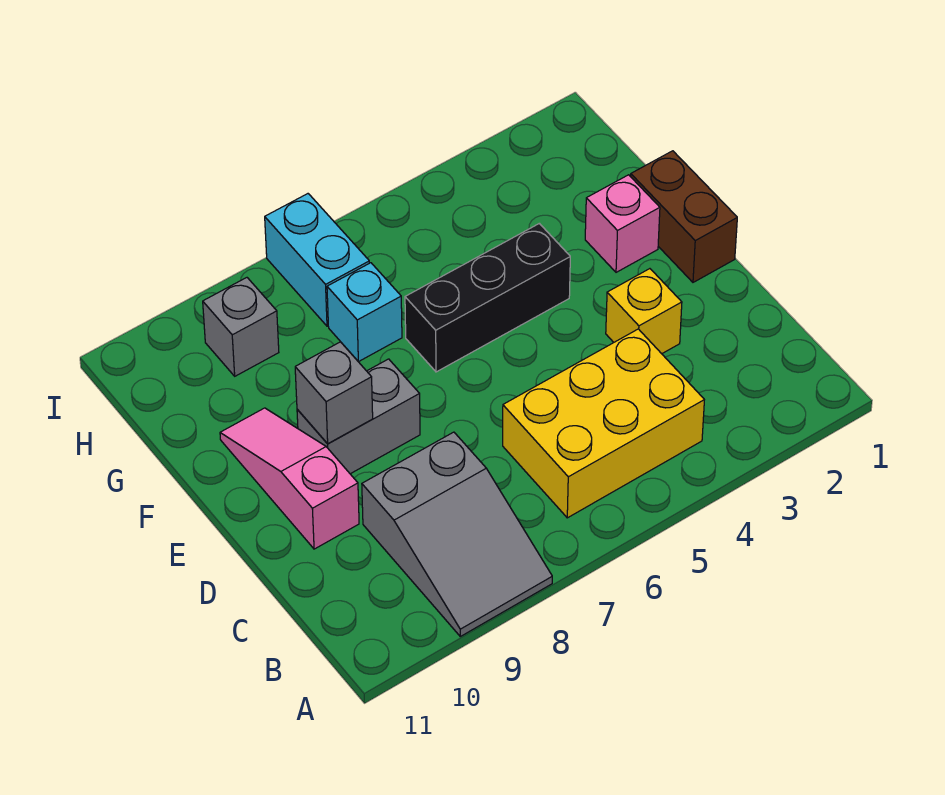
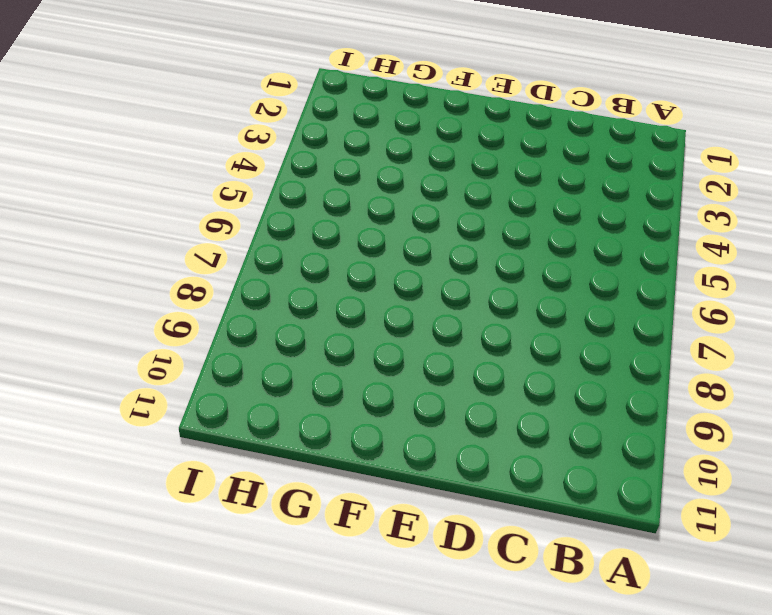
none -> grey 2x3 slope [362,432,552,636]
none -> yellow 2x3 brick [503,329,704,518]
none -> yellow 1x1 brick [606,269,682,354]

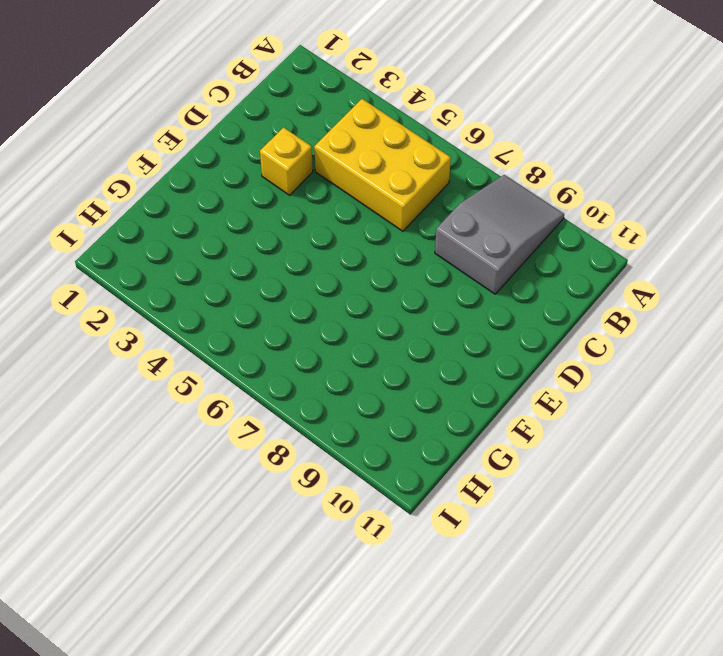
none -> pink 1x3 slope [220,408,359,549]
none -> brown 1x2 brick [631,151,737,282]
none -> grey 1x2 brick [297,359,420,474]

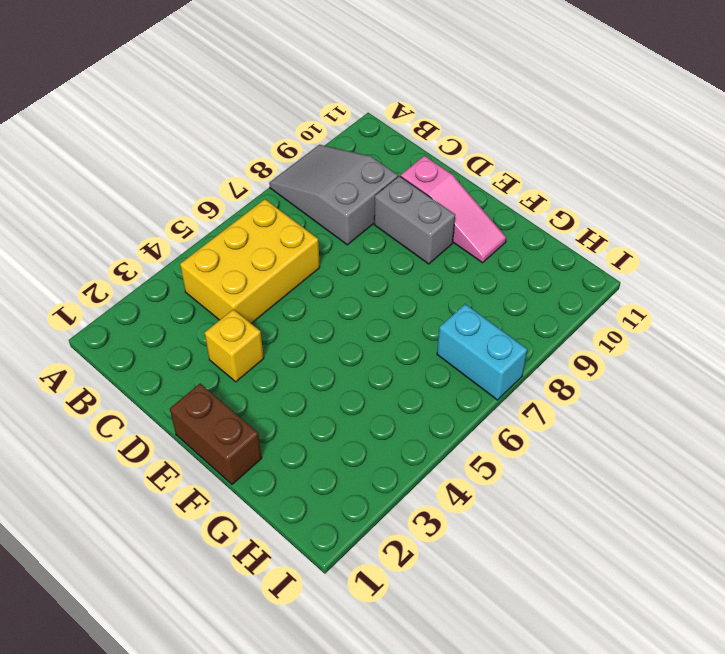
grey 1x2 brick [374,176,455,264] -> grey 1x2 brick turned to [297,359,420,474]
none -> pink 1x1 brick [585,175,660,272]
none -> black 1x3 brick [405,223,570,372]
none -> cyan 1x1 brick [327,263,402,362]

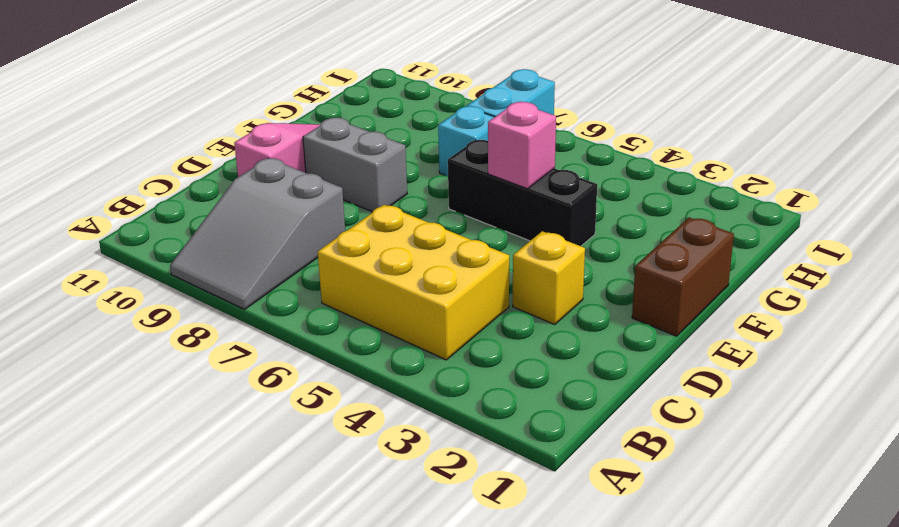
pink 1x1 brick [488,102,556,189] -> pink 1x1 brick moved to [585,175,660,272]
none -> grey 1x1 brick [203,278,279,376]
none -> grey 1x1 brick [295,342,373,444]

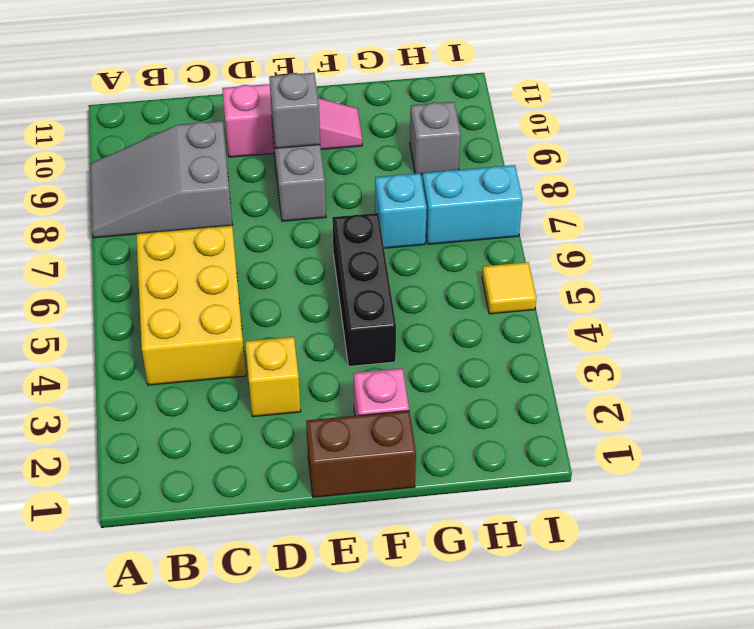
yellow 1x1 tile [482,262,536,314] -> none

